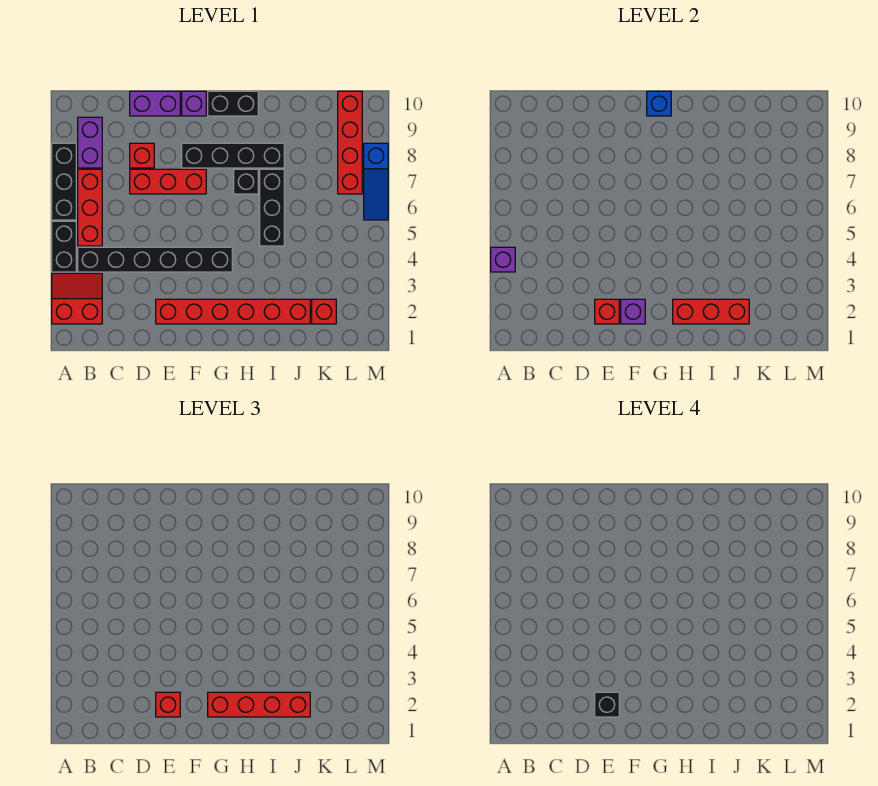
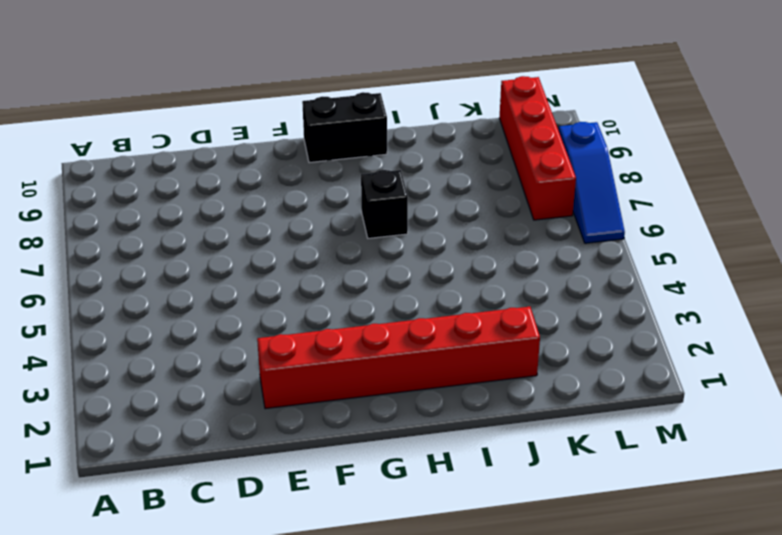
none -> red 2x2 slope [52,273,102,324]
none -> black 1x2 brick [52,221,76,272]
none -> black 1x3 brick [52,143,76,220]

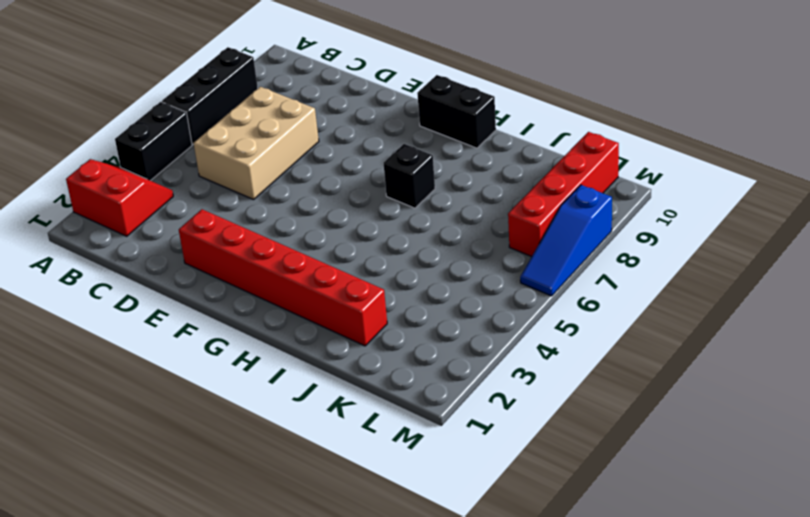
tan 2x3 brick [194,87,319,199] -> red 1x3 brick [130,169,206,194]
none -> black 1x6 brick [78,247,232,272]
none -> red 1x3 brick [78,169,102,246]
none -> purple 1x2 brick [78,117,102,168]

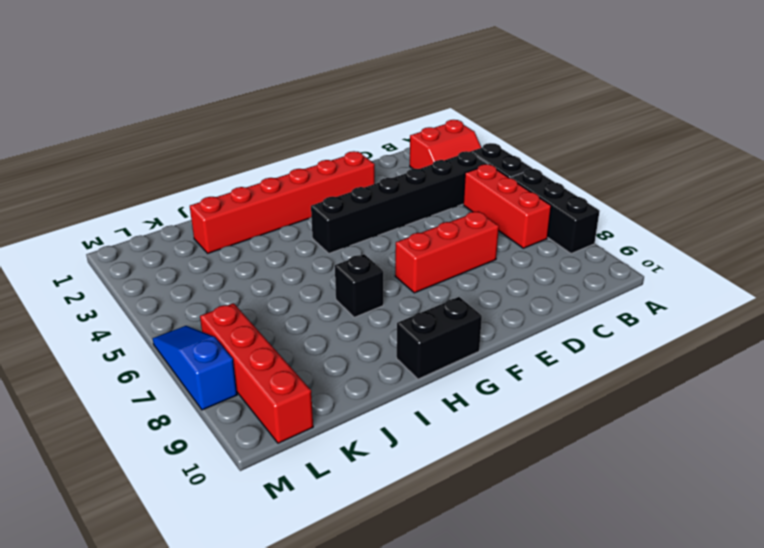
none -> purple 1x2 brick [78,117,102,168]
none -> red 1x1 brick [130,143,154,168]
none -> purple 1x2 brick [130,91,180,116]

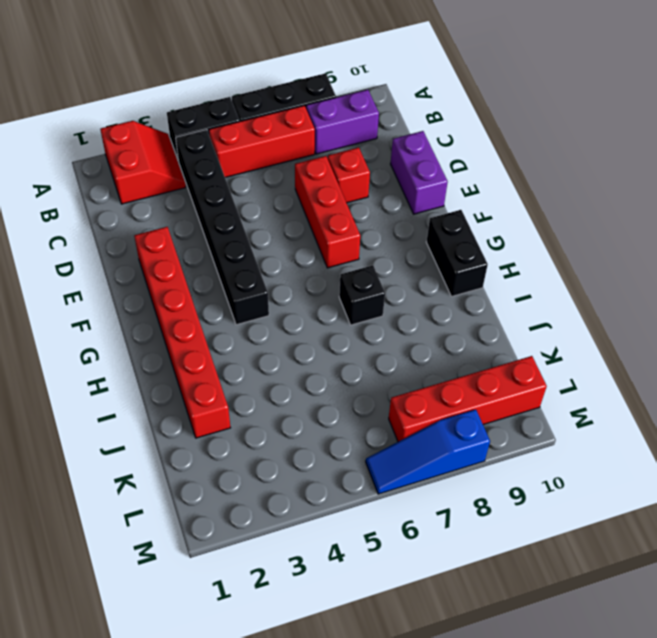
none -> black 1x4 brick [182,143,284,168]
none -> purple 1x1 brick [182,91,206,116]
none -> black 1x3 brick [260,169,284,246]

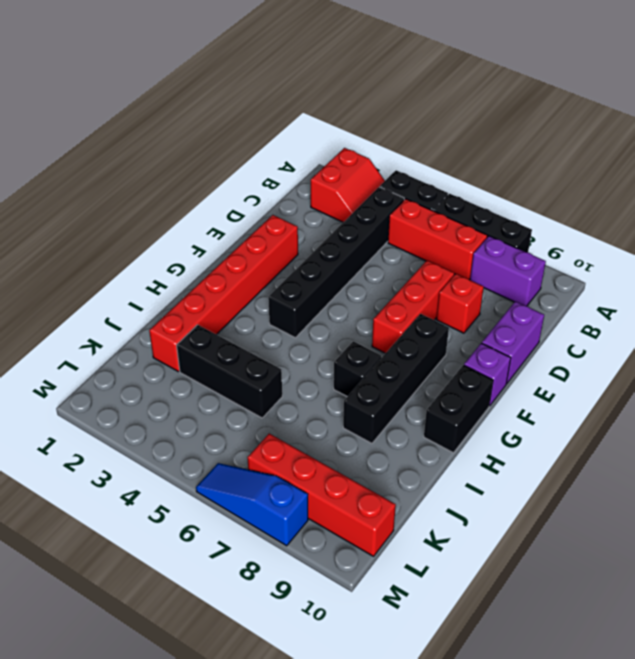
black 1x3 brick [177,325,282,418] -> black 1x3 brick moved to [260,169,284,246]
none -> red 1x1 brick [312,299,336,324]
none -> purple 1x1 brick [491,247,515,272]
none -> red 1x1 brick [595,299,619,324]

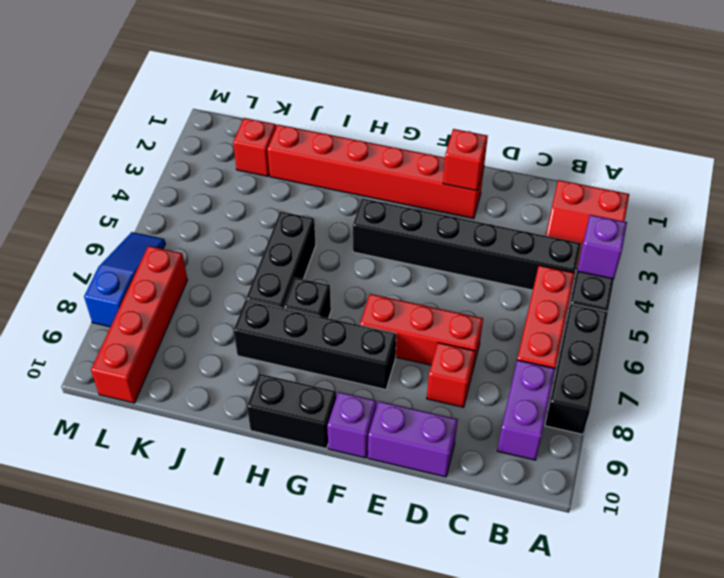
none -> purple 1x1 brick [621,299,645,324]
none -> blue 1x1 brick [647,91,671,116]
none -> red 1x3 brick [673,299,749,324]

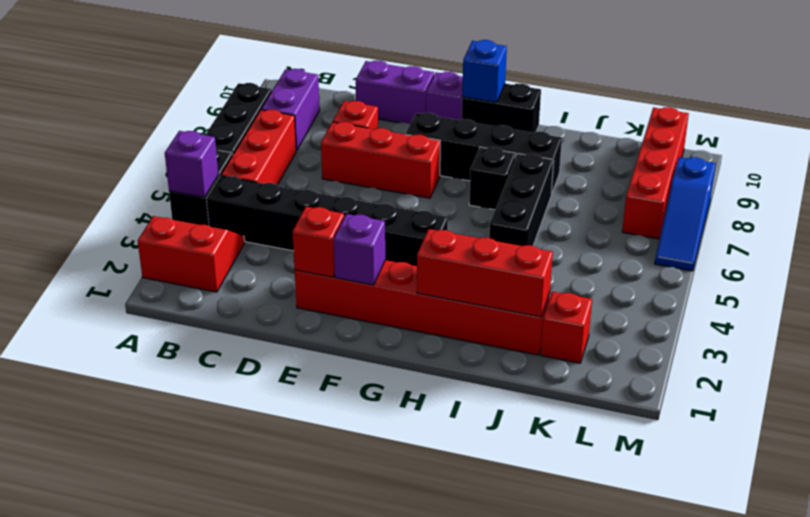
none -> red 1x1 brick [156,692,180,717]
none -> red 1x4 brick [208,692,310,717]
none -> black 1x1 brick [595,692,619,717]

